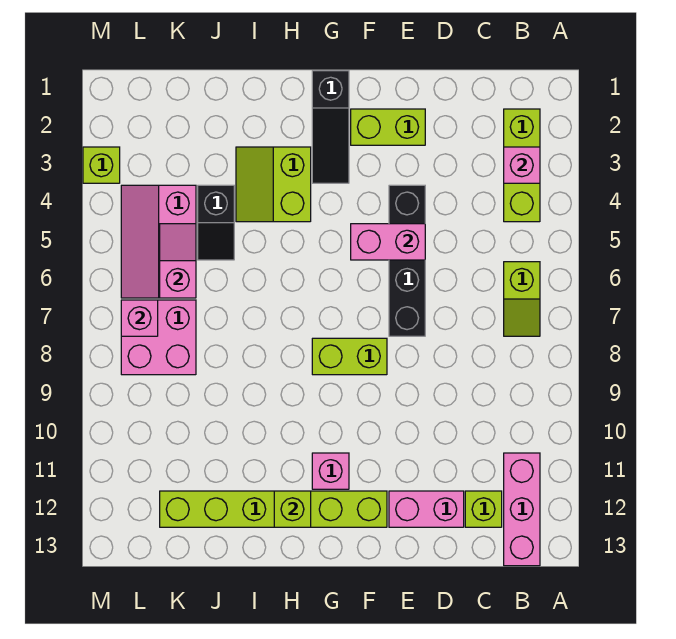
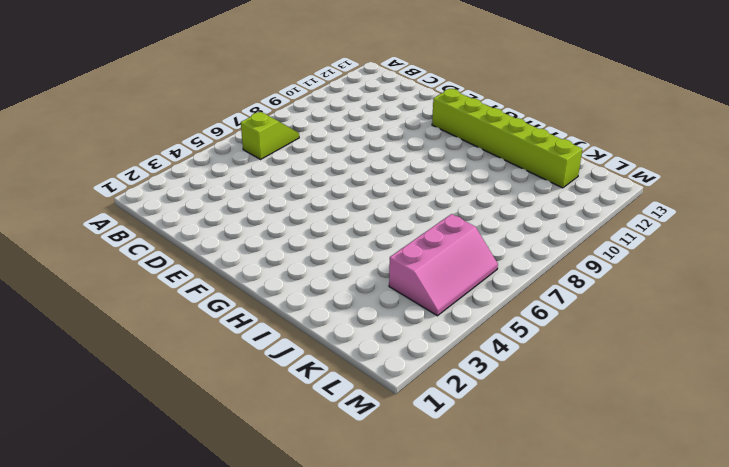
none -> lime 1x3 brick [504,109,540,222]
none -> pink 1x3 brick [504,453,540,566]
none -> lime 1x1 brick [465,491,502,527]

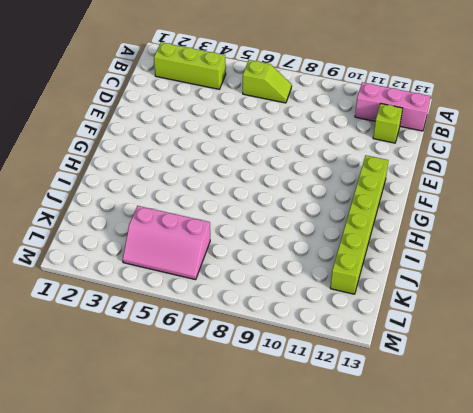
none -> pink 1x2 brick [389,491,464,527]
none -> lime 1x2 brick [351,109,425,145]
none -> black 1x4 brick [389,185,425,336]

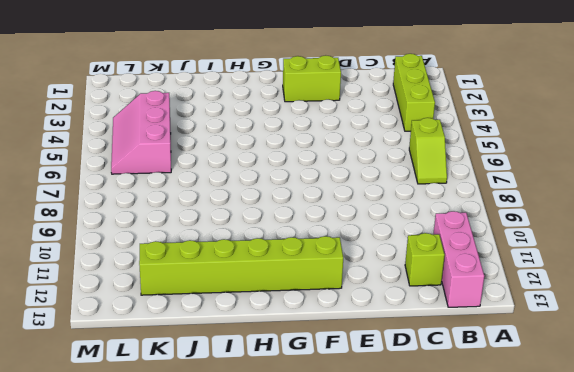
none -> pink 1x2 brick [389,491,464,527]
none -> black 1x4 brick [389,185,425,336]
none -> lime 1x2 brick [312,338,387,375]

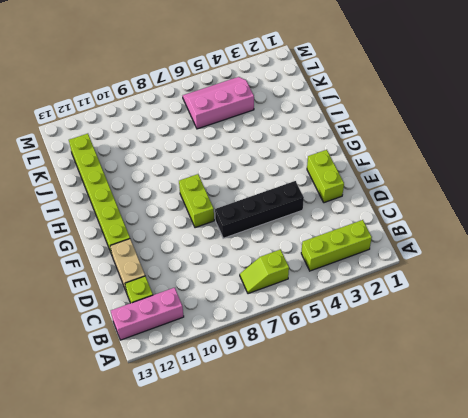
tan 1x2 brick [110,239,145,293] -> pink 1x2 brick [389,491,464,527]
none -> black 1x3 slope [312,71,349,183]
none -> pink 1x1 brick [312,453,349,489]
none -> lime 2x2 slope [236,147,311,222]

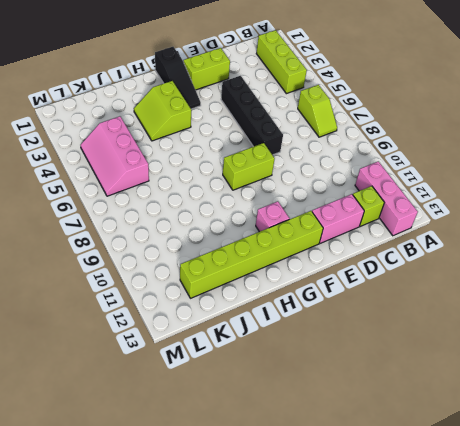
none -> black 1x2 slope [198,185,234,260]
none -> pink 2x2 brick [121,300,196,375]
none -> lime 1x1 brick [83,147,120,183]

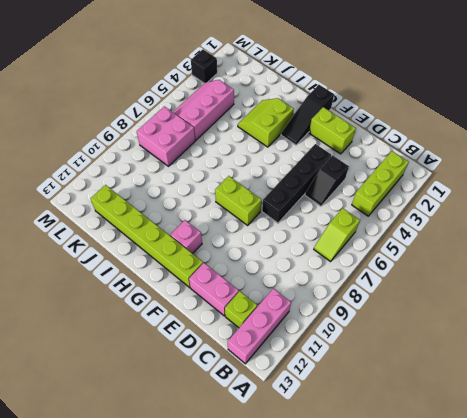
black 1x2 slope [305,155,349,206] -> black 1x2 slope moved to [198,185,234,260]
black 1x1 brick [191,49,217,83] -> lime 1x1 brick [83,147,120,183]
none -> pink 1x1 brick [504,147,540,183]
none -> pink 1x2 brick [351,224,425,260]
none -> lime 1x1 brick [274,491,311,527]

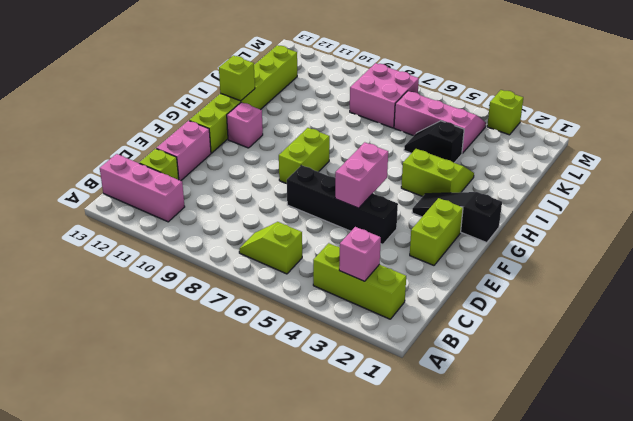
none -> pink 1x2 slope [160,224,196,298]
none -> pink 1x1 brick [121,300,158,336]

